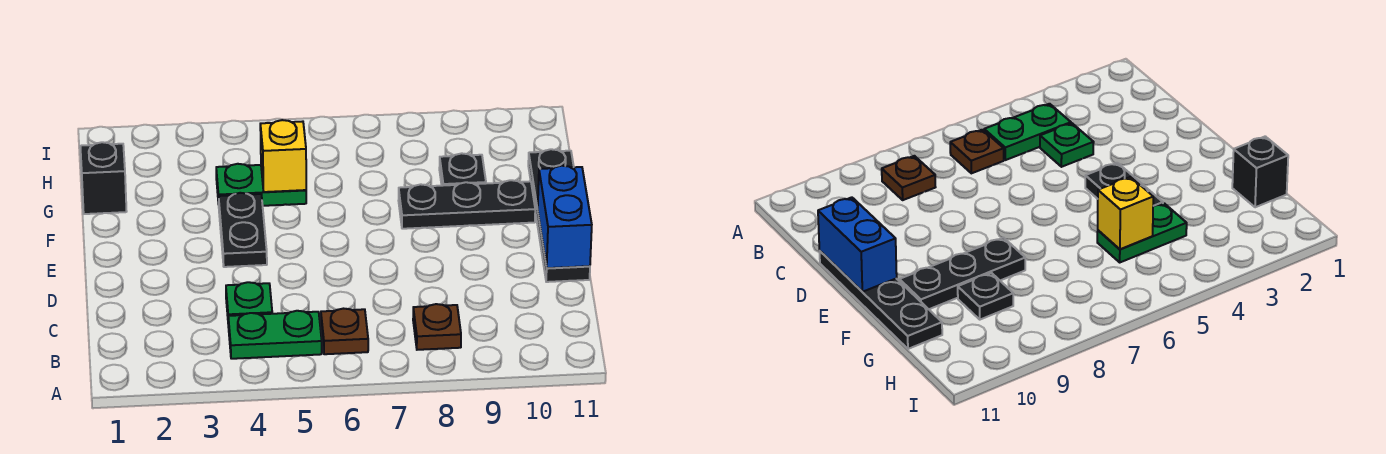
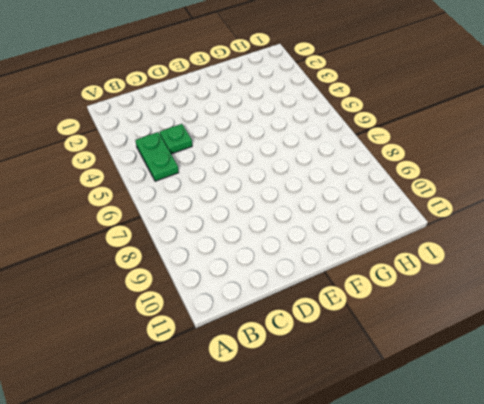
none -> brown 1x1 plate [321,309,368,354]
none -> brown 1x1 plate [413,304,461,350]
none -> black 1x4 plate [528,149,590,282]

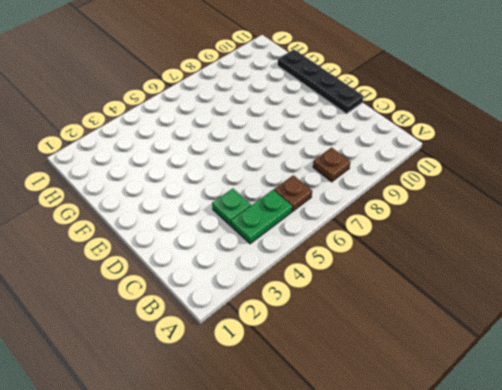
none -> black 1x2 plate [219,193,267,267]
none -> black 1x3 plate [398,180,535,229]
none -> black 1x1 brick [80,142,127,214]

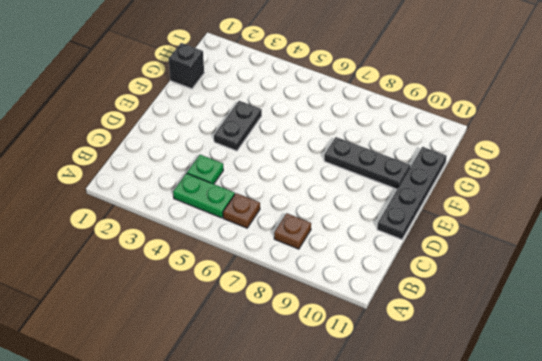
none -> green 1x2 plate [216,164,306,206]
none -> black 1x1 plate [439,153,486,186]
none -> blue 1x2 brick [538,166,592,268]

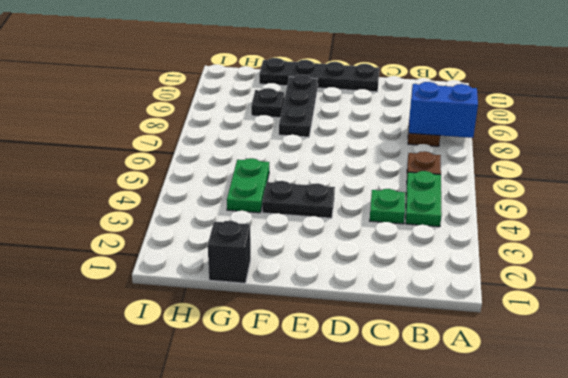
blue 1x2 brick [409,82,478,138] -> blue 1x2 brick moved to [538,166,592,268]
none -> yellow 1x1 brick [260,120,306,192]

